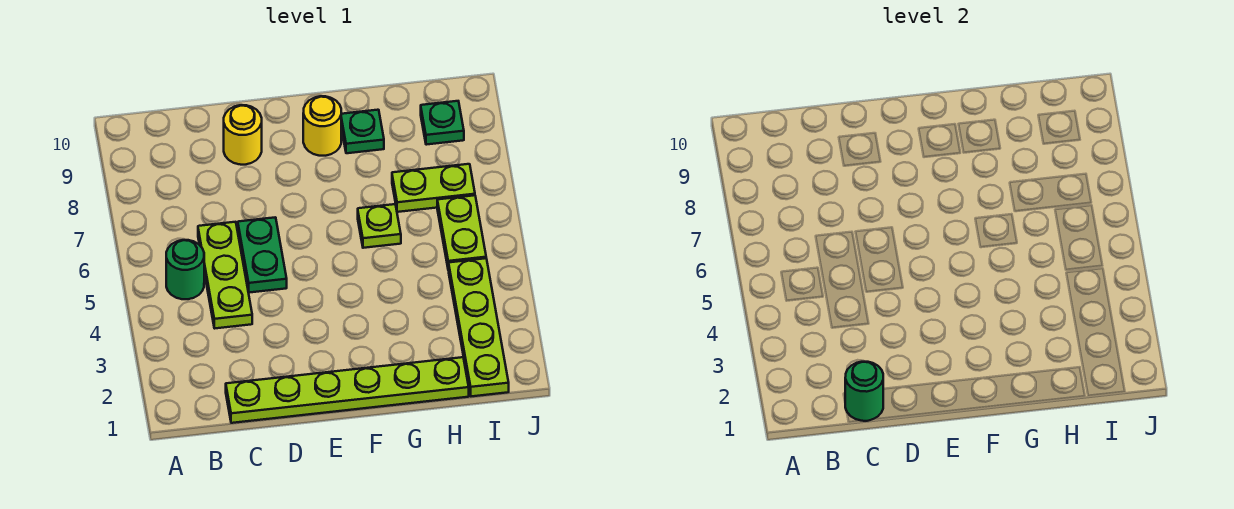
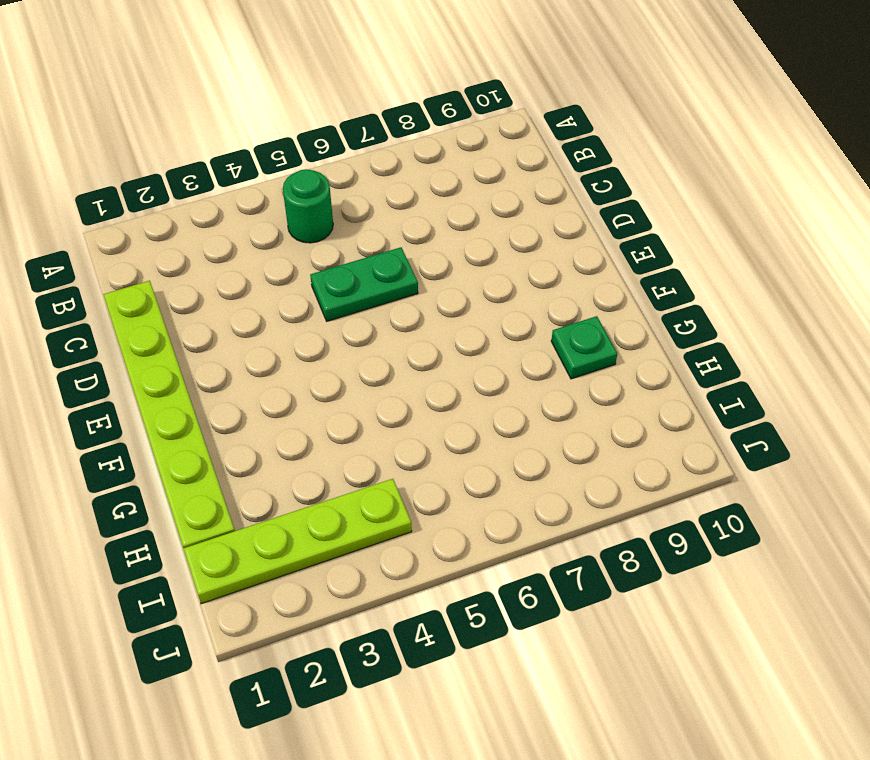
none -> lime 1x3 plate [198,222,252,328]
none -> yellow 1x1 round brick [224,105,262,165]
none -> yellow 1x1 round brick [303,96,341,156]

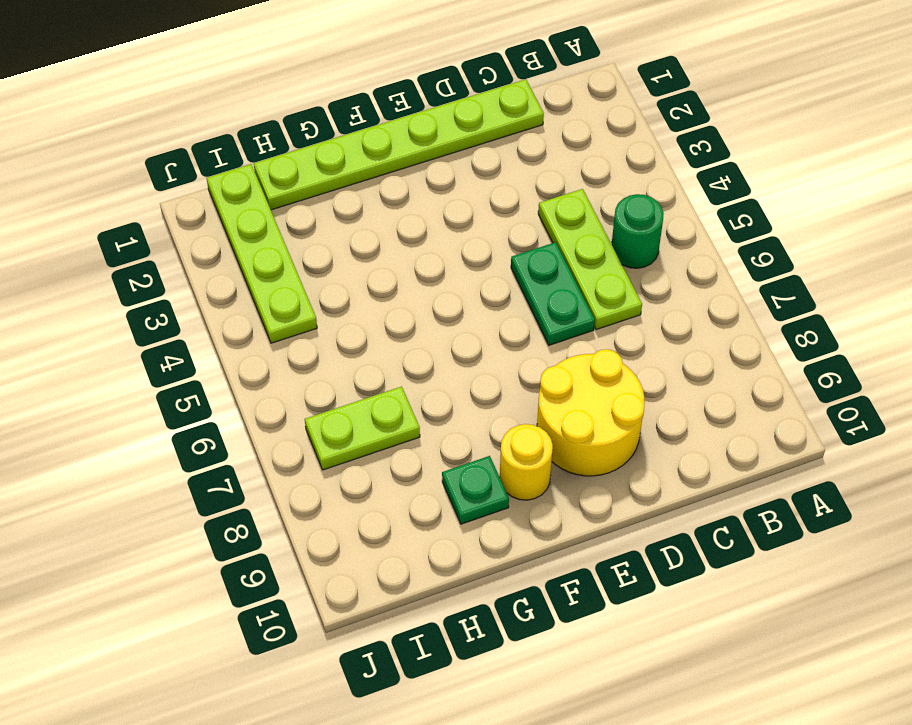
yellow 2x2 round brick [537,349,645,476] -> yellow 1x1 round brick [224,105,262,165]
none -> lime 1x1 plate [358,204,401,248]
none -> lime 1x2 plate [437,195,486,270]
none -> green 1x1 plate [421,101,464,145]

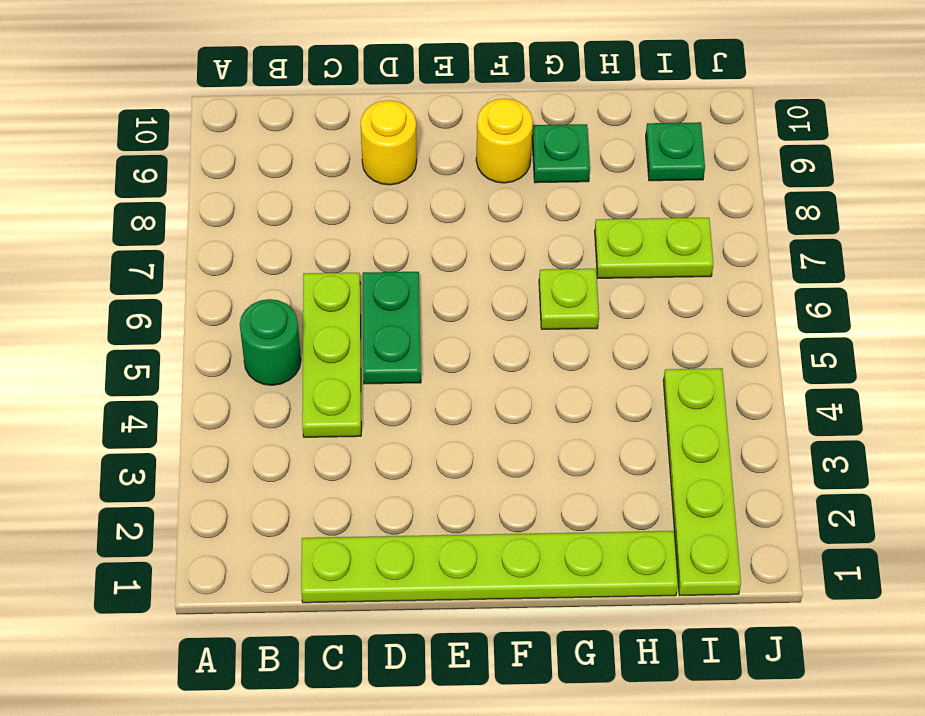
none -> lime 1x2 plate [437,195,486,270]
none -> green 1x1 round brick [845,362,883,421]

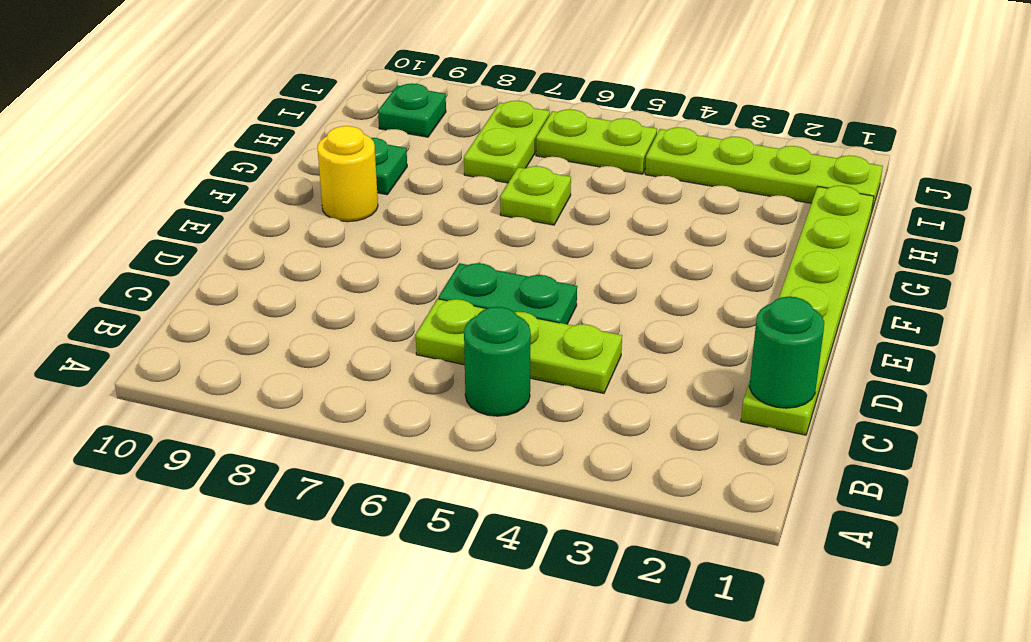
none -> yellow 1x1 round brick [224,105,262,165]

